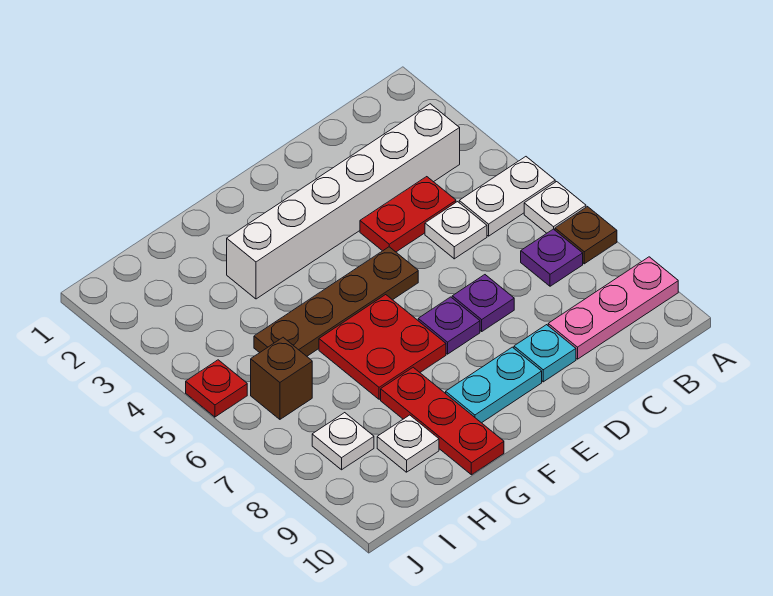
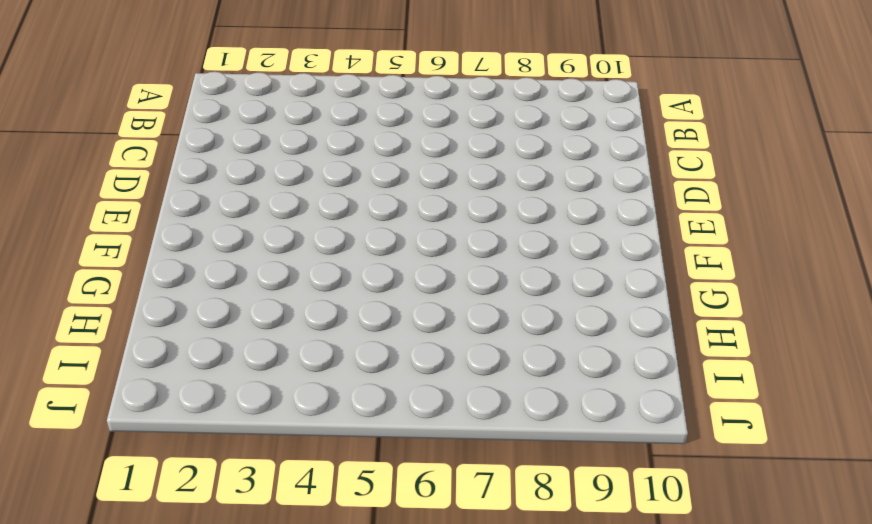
none -> white 1x2 plate [459,157,555,236]
none -> white 1x1 plate [524,182,586,233]
none -> brown 1x1 plate [555,207,617,264]

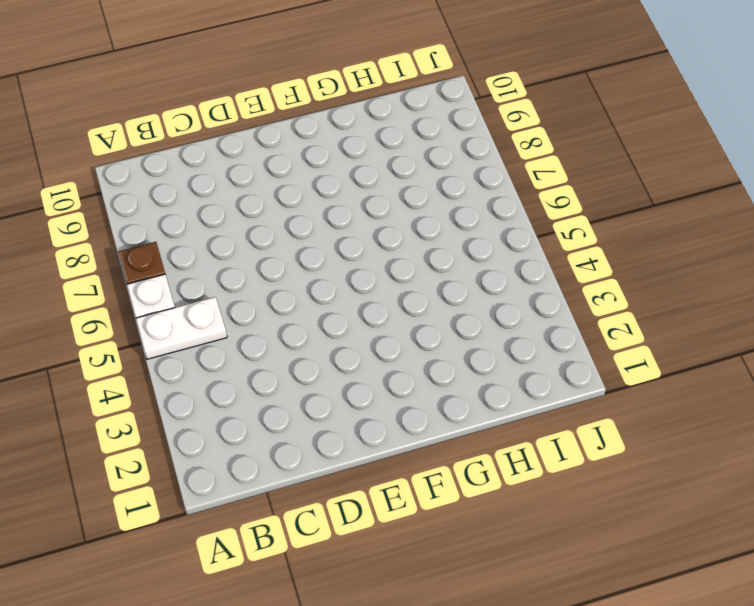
none -> pink 1x3 plate [548,257,678,359]
none -> white 1x6 brick [227,104,460,299]
none -> purple 1x1 plate [521,229,583,286]

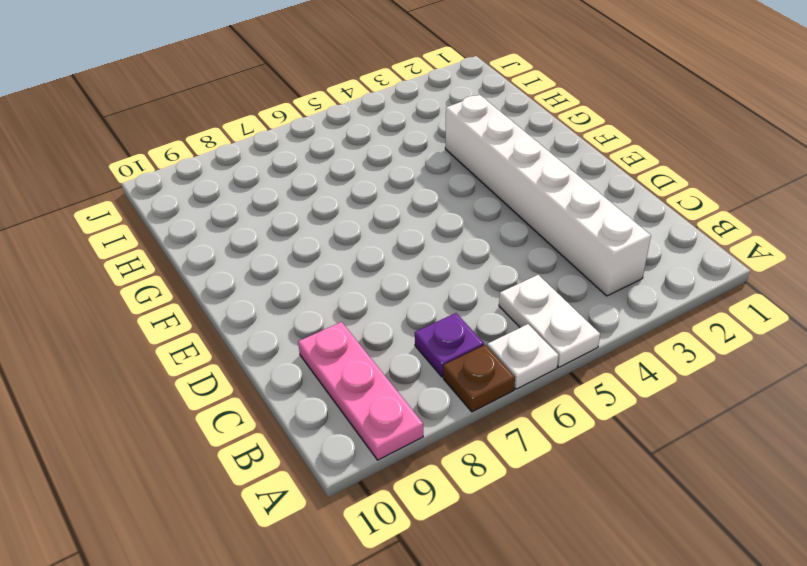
none -> red 1x2 plate [360,177,456,252]
none -> white 1x1 plate [425,202,487,259]
none -> purple 1x1 plate [452,275,514,331]

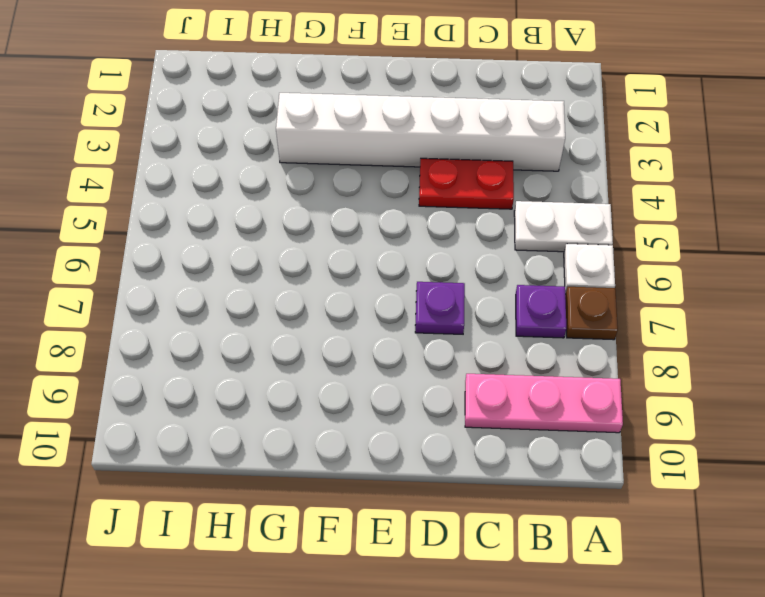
none -> white 1x1 plate [425,202,487,259]
none -> cyan 1x1 plate [514,325,576,382]
none -> brown 1x4 plate [254,247,418,356]

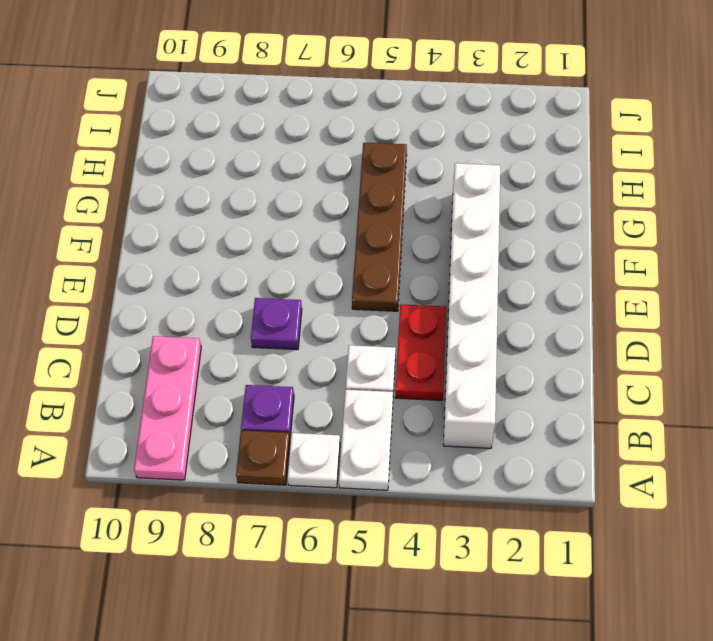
none -> cyan 1x1 plate [514,325,576,382]
none -> purple 1x1 plate [418,297,480,354]
none -> cyan 1x2 plate [446,347,542,423]

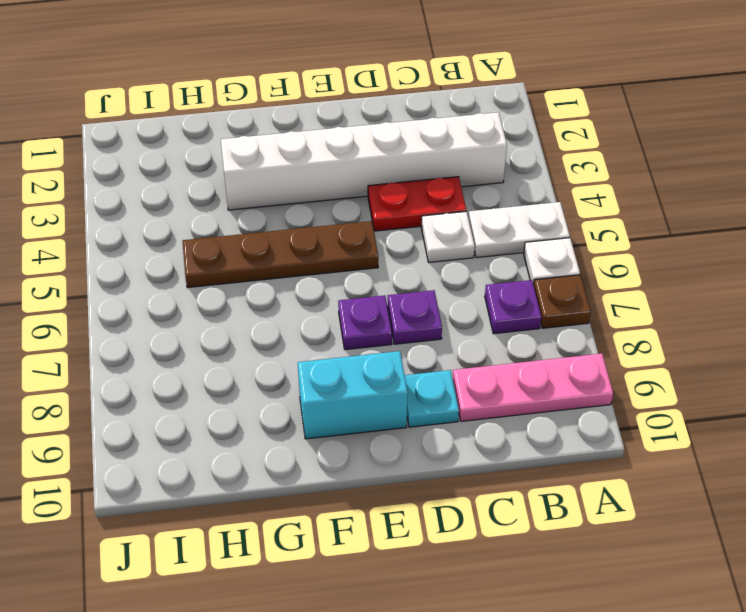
cyan 1x2 brick [298,351,408,439] -> cyan 1x2 plate [446,347,542,423]
none -> red 2x2 plate [319,295,446,399]
none -> red 1x3 plate [381,367,504,475]
none -> white 1x1 plate [377,415,439,472]

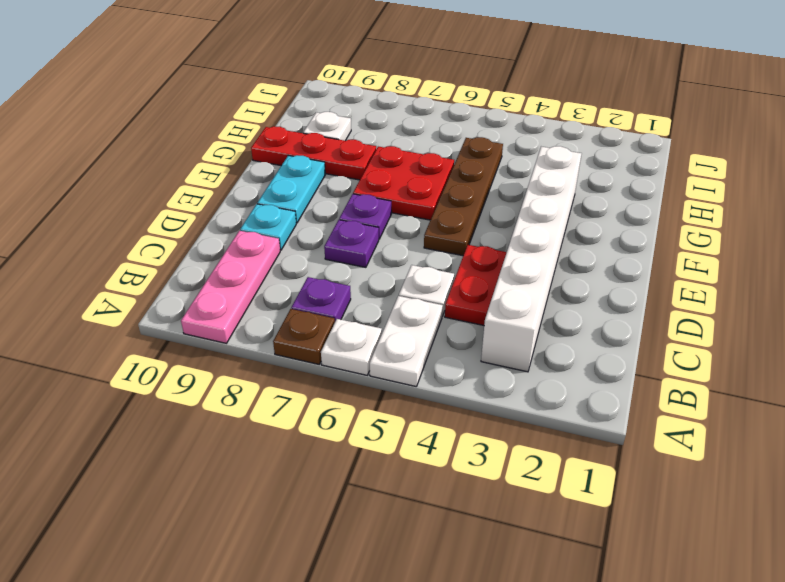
none -> brown 1x1 brick [251,337,312,419]
none -> white 1x1 plate [312,413,374,470]
none -> red 1x1 plate [186,360,247,417]

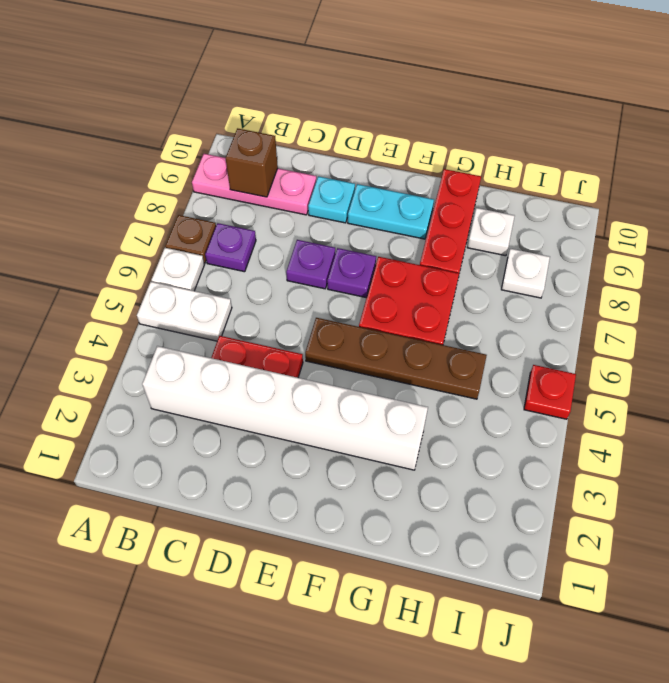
brown 1x1 brick [226,128,278,197] -> brown 1x1 brick moved to [251,337,312,419]
none -> white 1x1 plate [425,202,487,259]

